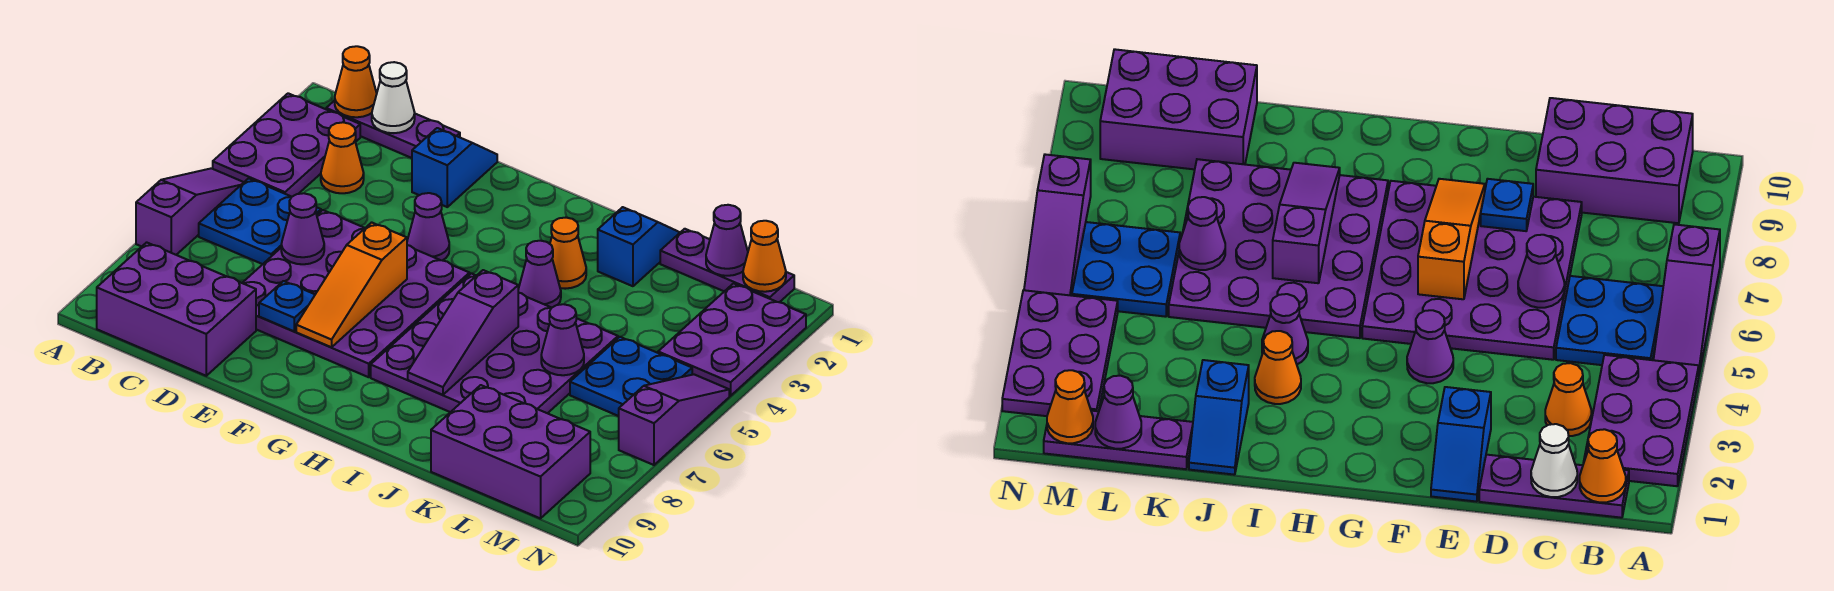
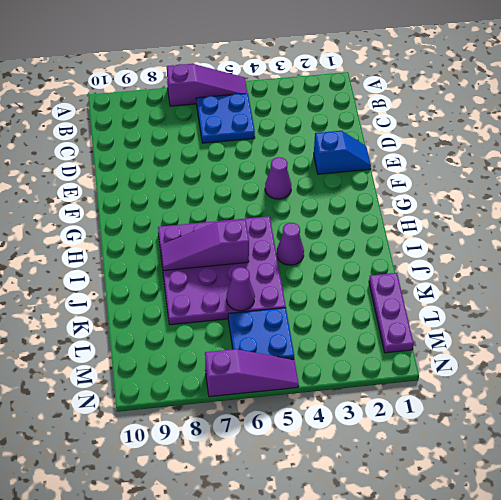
none -> purple 2x3 plate [213,93,360,197]
none -> purple 1x3 plate [326,100,460,158]
none -> purple 2x3 brick [97,242,256,376]

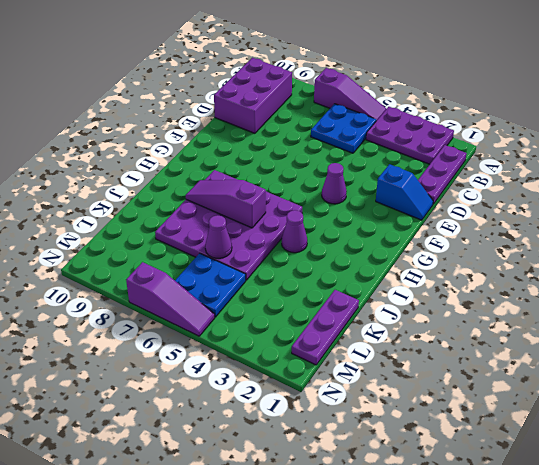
none -> orange 1x1 cone [321,122,364,193]
none -> purple 4x4 plate [243,210,470,377]
none -> orange 1x1 cone [550,218,586,289]

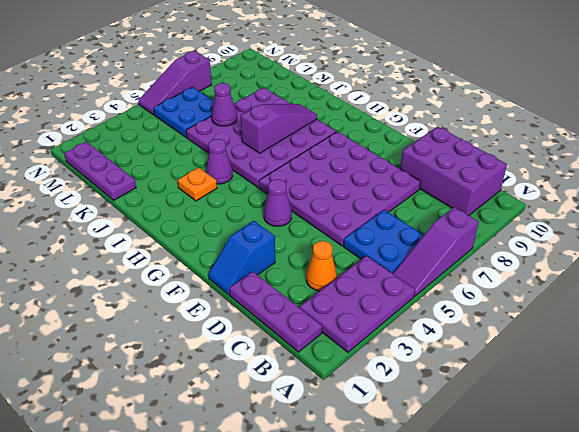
orange 1x1 plate [178,167,217,201] -> orange 1x1 cone [550,218,586,289]
none -> blue 1x2 slope [598,207,680,286]
none -> purple 2x3 brick [431,385,590,519]
none -> purple 2x3 plate [658,284,806,396]

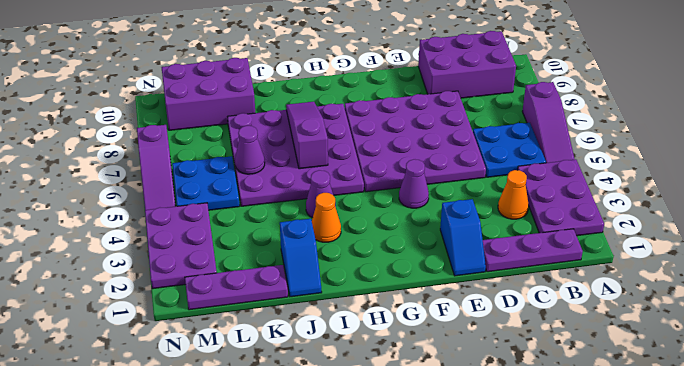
none -> orange 1x1 cone [335,46,377,117]
none -> white 1x1 cone [372,62,415,133]
none -> purple 1x1 cone [281,193,324,264]

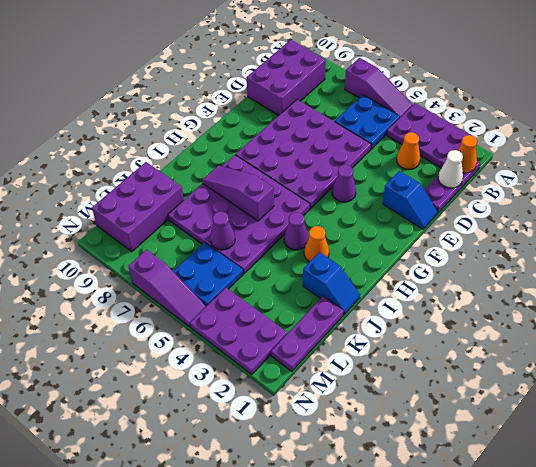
none -> purple 1x1 cone [281,193,324,264]
none -> blue 1x1 plate [259,281,315,331]
none -> orange 1x3 slope [296,222,407,347]

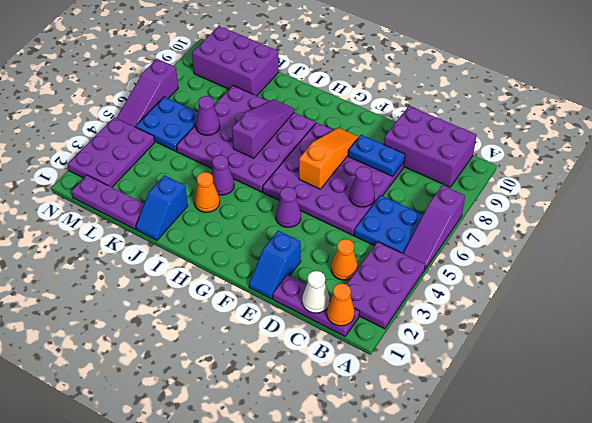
blue 1x2 plate [348,135,405,177] -> blue 1x1 plate [259,281,315,331]
none -> purple 1x1 cone [706,205,748,276]
none -> orange 1x1 cone [743,221,786,292]

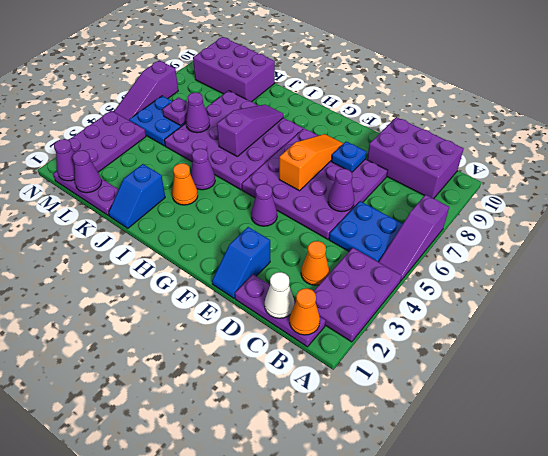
purple 1x1 plate [163,97,188,126] -> none
purple 1x1 cone [54,139,75,181] -> orange 1x1 cone [743,221,786,292]

